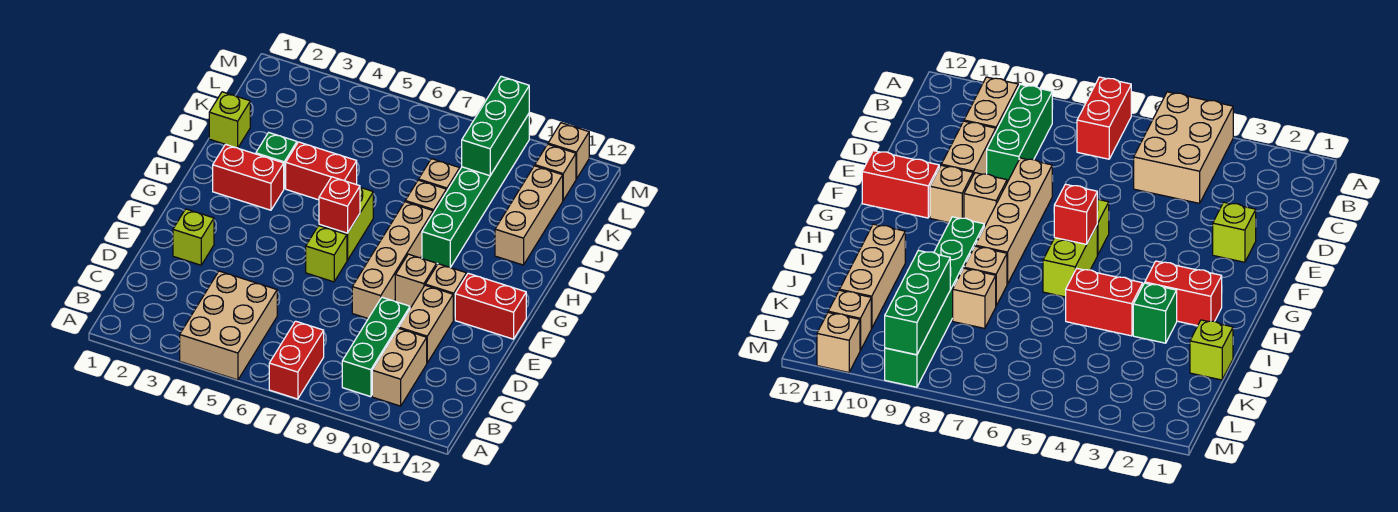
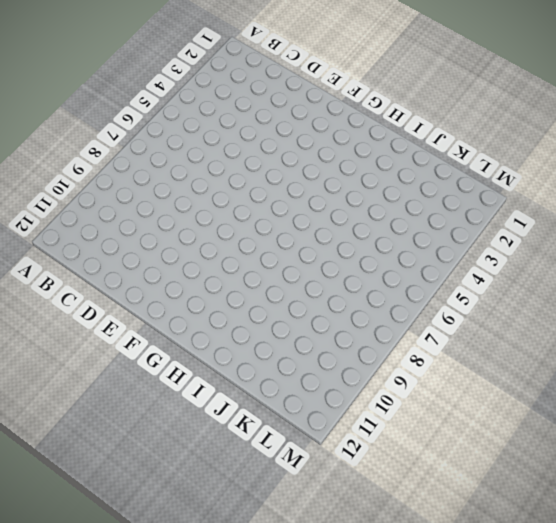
none -> tan 2x3 brick [180,271,277,380]
none -> red 1x2 brick [269,321,324,399]
none -> green 1x3 brick [342,297,410,397]

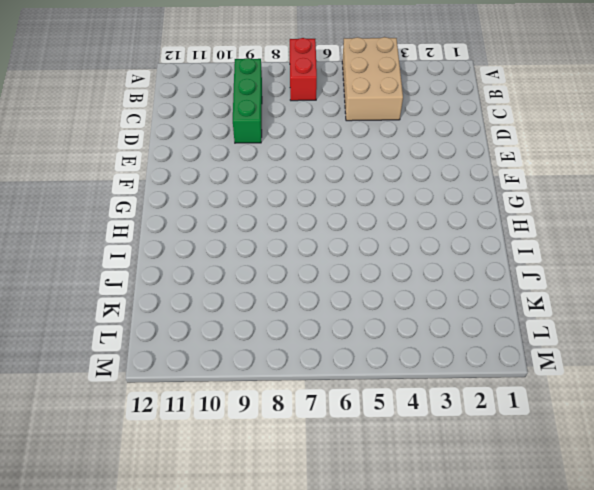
none -> tan 1x2 brick [372,328,427,406]
none -> tan 1x2 brick [399,285,453,363]
none -> lime 1x1 brick [173,209,214,265]

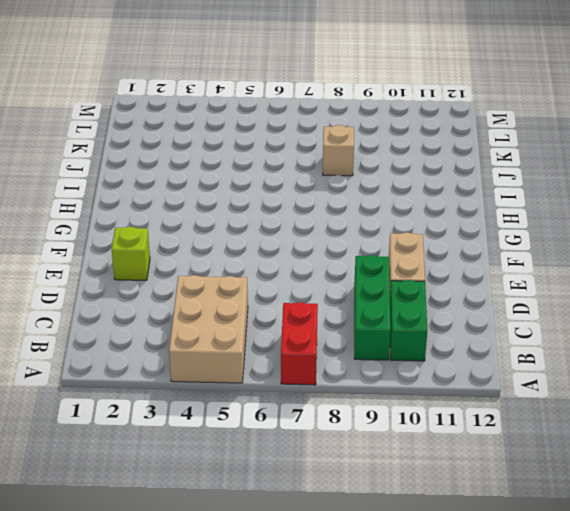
green 1x2 brick [390,280,427,361] -> tan 1x2 brick [372,328,427,406]
none -> tan 1x4 brick [352,202,433,318]
none -> lime 1x1 brick [306,226,347,282]
none -> tan 1x1 brick [395,254,437,307]

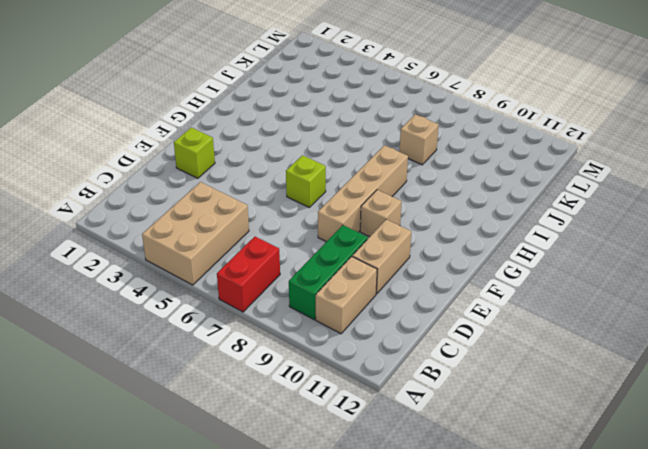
none -> tan 1x1 brick [425,264,466,320]
none -> red 1x2 brick [455,273,526,339]
none -> lime 1x2 brick [319,187,373,260]

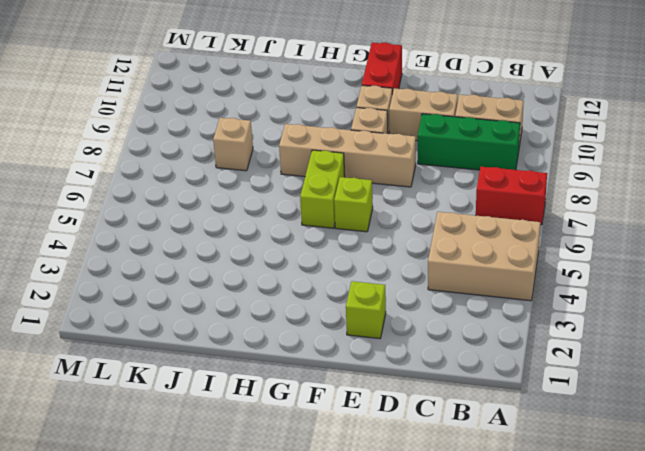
lime 1x2 brick [300,150,345,228] -> lime 1x2 brick turned to [319,187,373,260]
none -> red 1x2 brick [213,144,284,210]
none -> green 1x6 brick [422,114,529,267]
none -> green 1x1 brick [256,133,297,188]

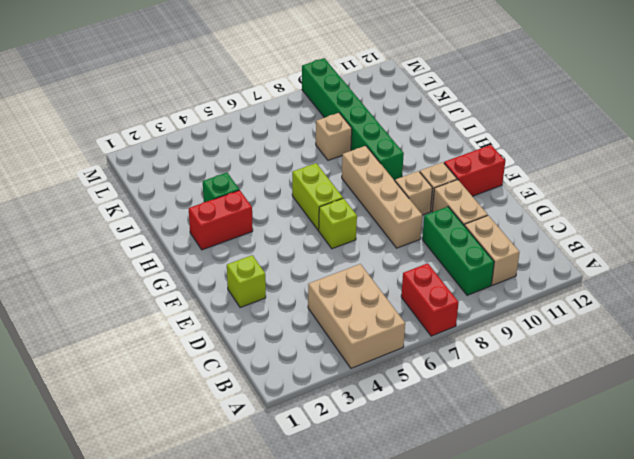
none -> red 1x2 brick [286,142,357,200]
none -> tan 1x1 brick [405,180,446,213]
none -> tan 1x3 brick [495,166,563,265]

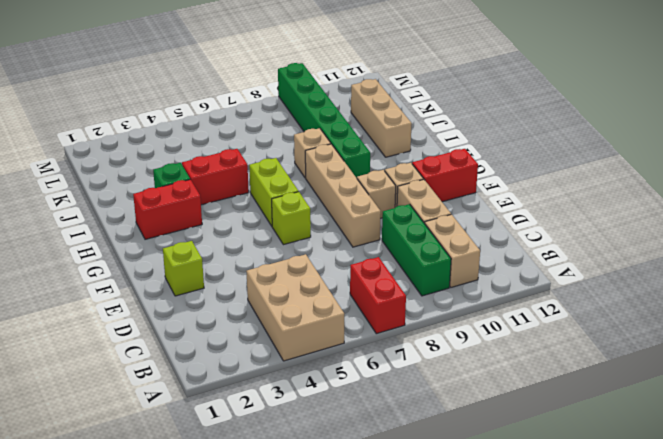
none -> lime 1x1 brick [209,92,250,148]
none -> tan 1x1 brick [419,159,460,192]
none -> tan 1x1 brick [535,144,576,200]

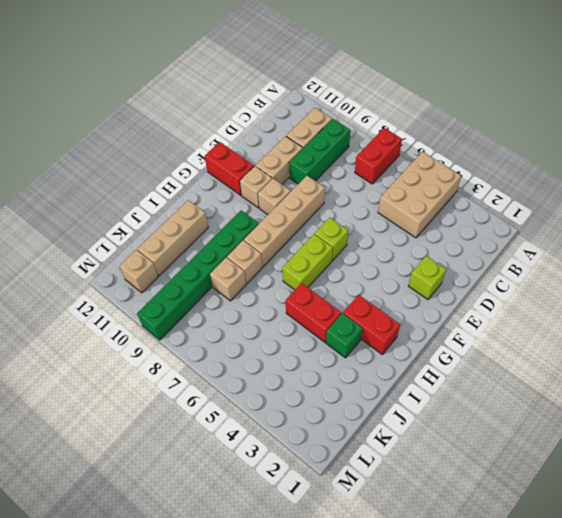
none -> lime 1x1 brick [209,92,250,148]
none -> tan 1x1 brick [548,123,589,179]
none -> red 1x1 brick [319,177,360,233]

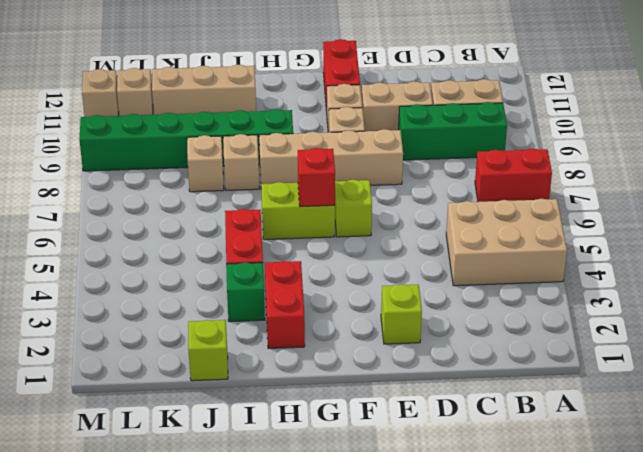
none -> green 1x3 brick [462,76,529,176]

